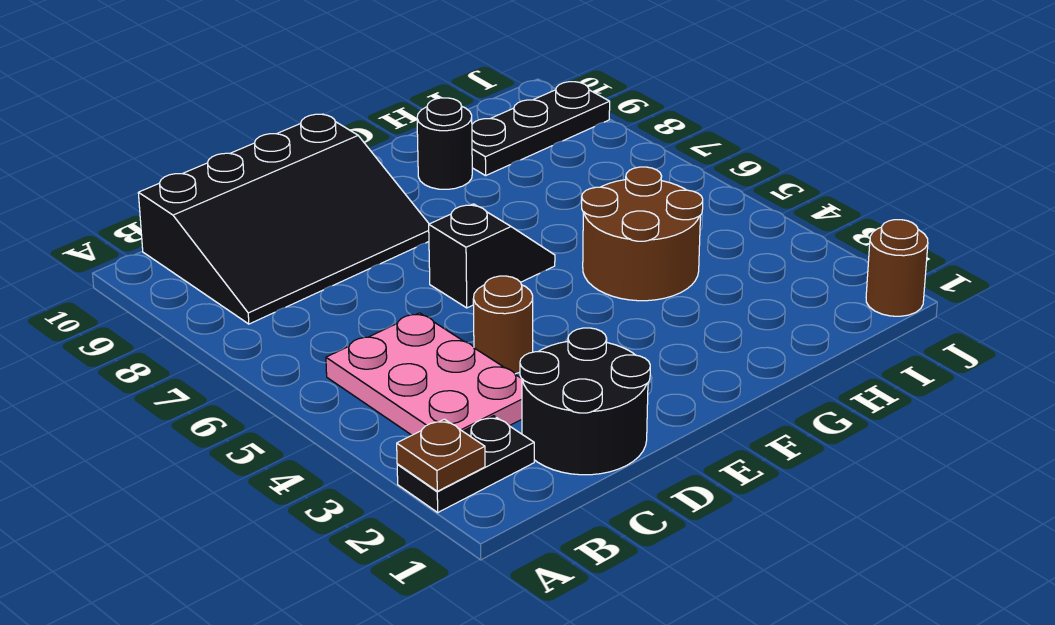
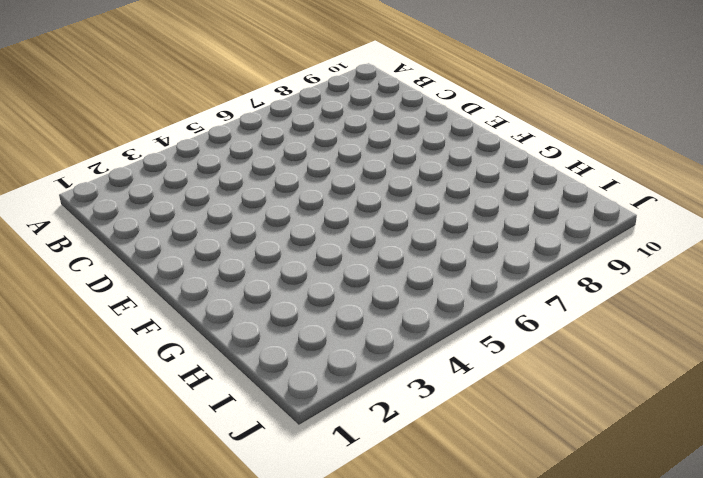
none -> black 1x2 plate [397,416,534,512]
none -> pink 2x3 plate [326,313,522,435]

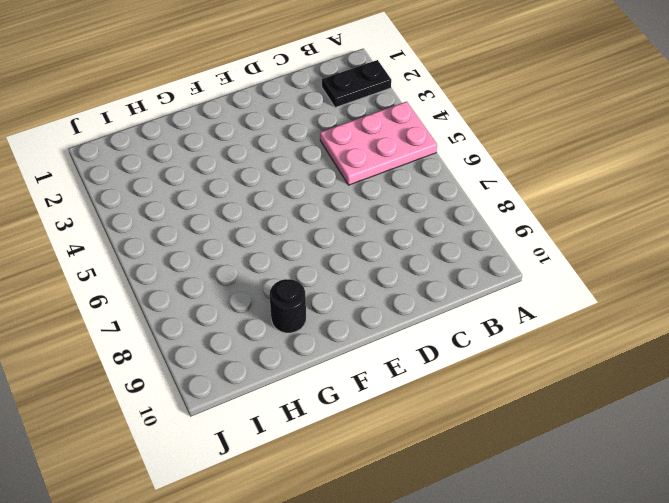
pink 2x3 plate [320,102,437,185] -> pink 2x3 plate turned to [326,313,522,435]
none -> black 3x4 slope [138,114,429,324]
none -> black 2x2 round brick [520,328,650,475]

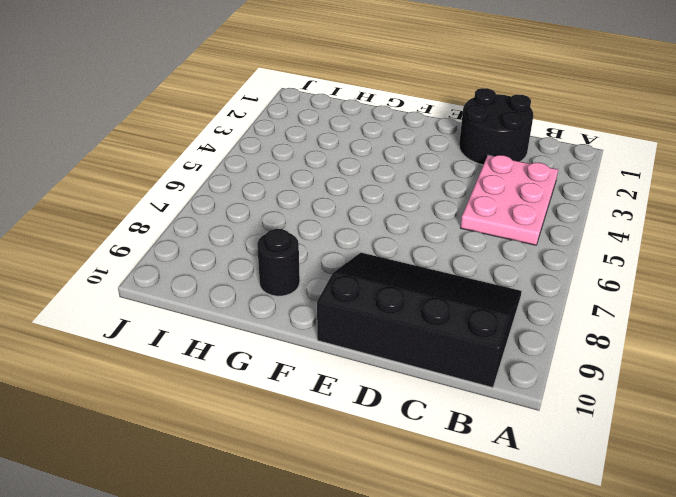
none -> black 1x2 plate [397,416,534,512]
none -> brown 1x1 round brick [473,276,533,374]

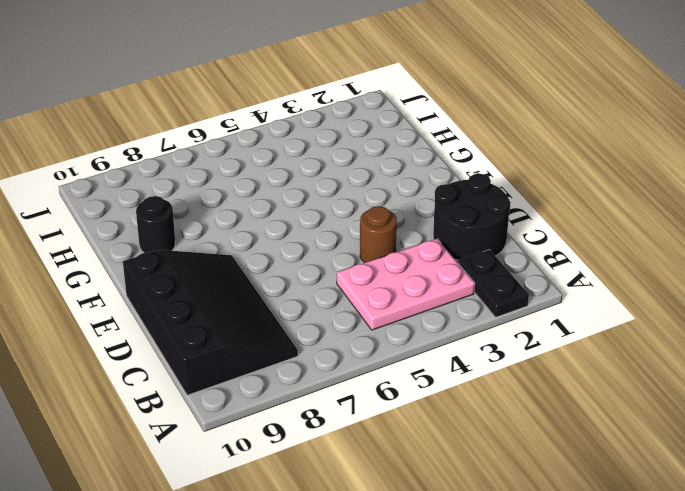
none -> black 1x2 slope [429,204,555,308]
none -> brown 2x2 round brick [582,167,703,301]

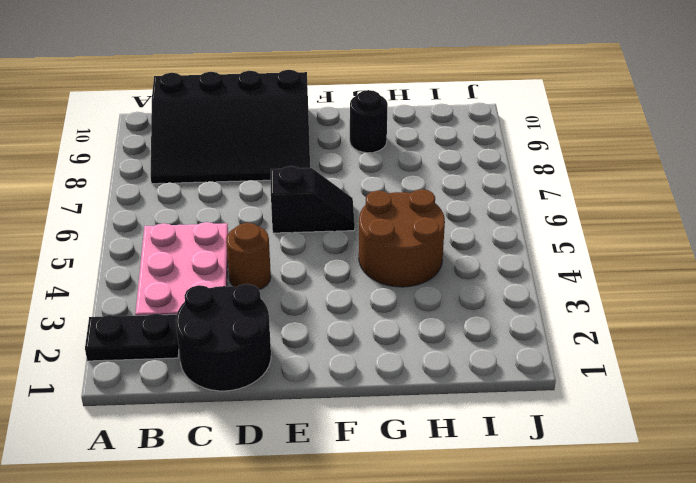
none -> black 1x3 plate [472,82,610,176]
none -> brown 1x1 round brick [866,220,928,316]

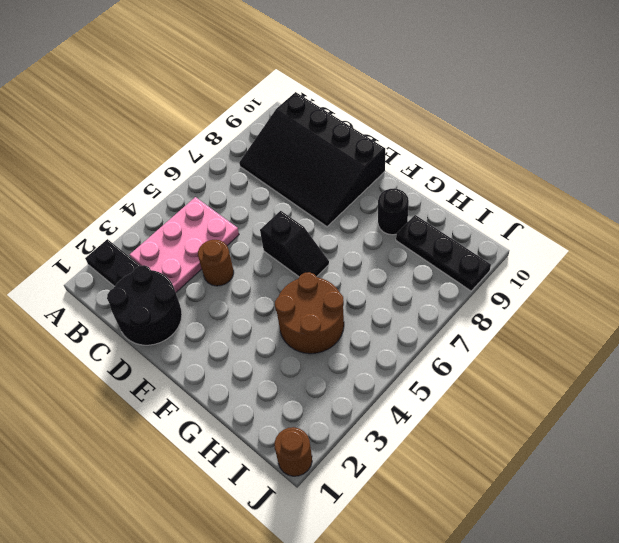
none -> brown 1x1 plate [397,419,485,491]

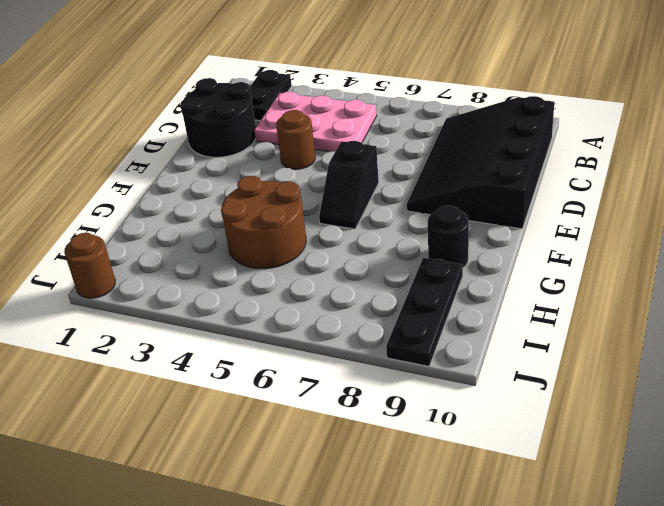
none -> brown 1x1 plate [397,419,485,491]

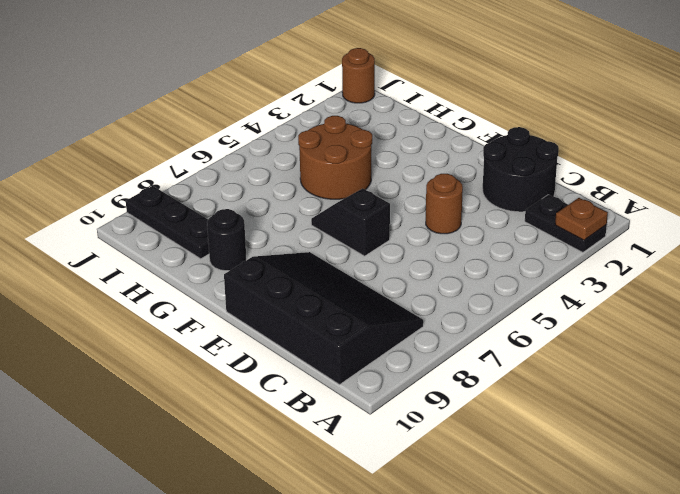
none -> pink 2x3 plate [326,313,522,435]

